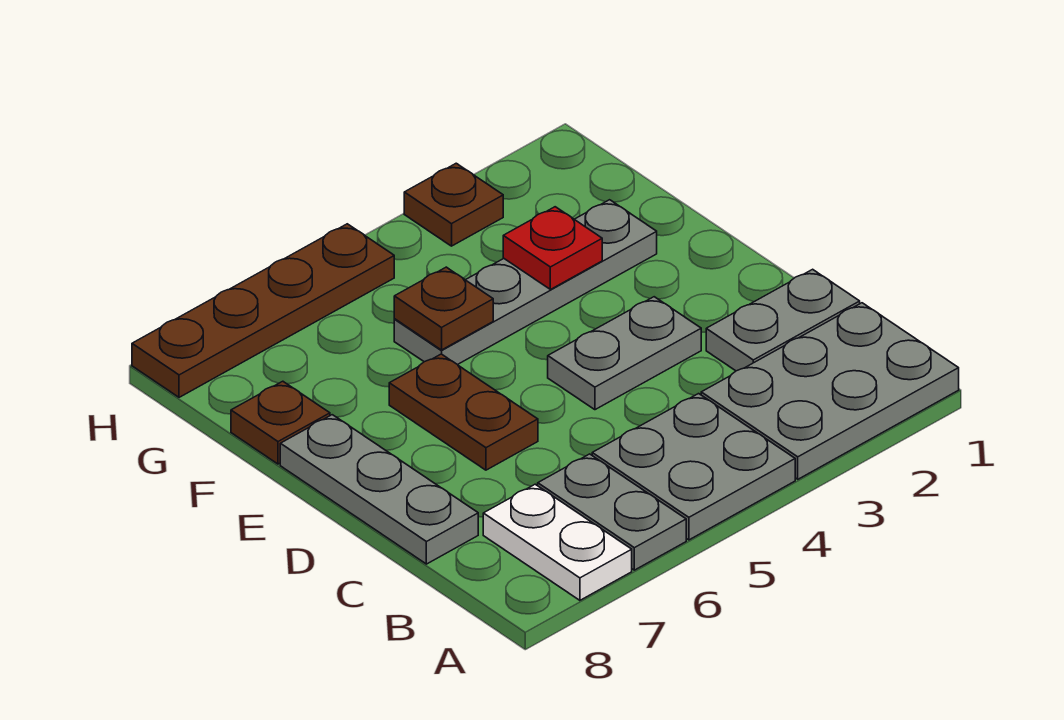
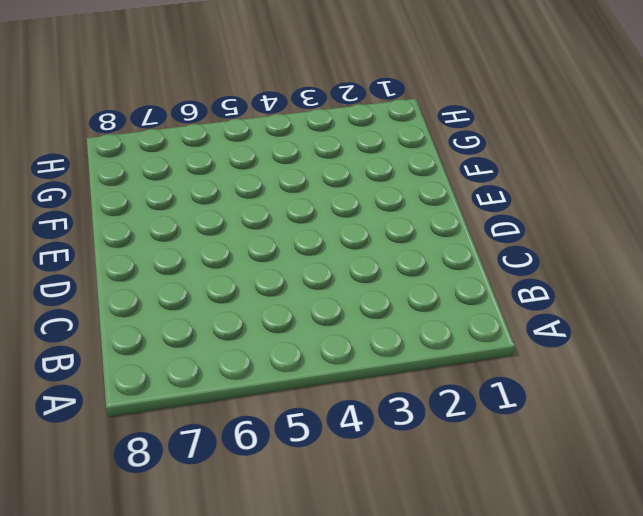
none -> grey 2x3 plate [701,303,959,479]
none -> grey 2x2 plate [592,394,795,540]
none -> grey 1x2 plate [538,454,686,570]

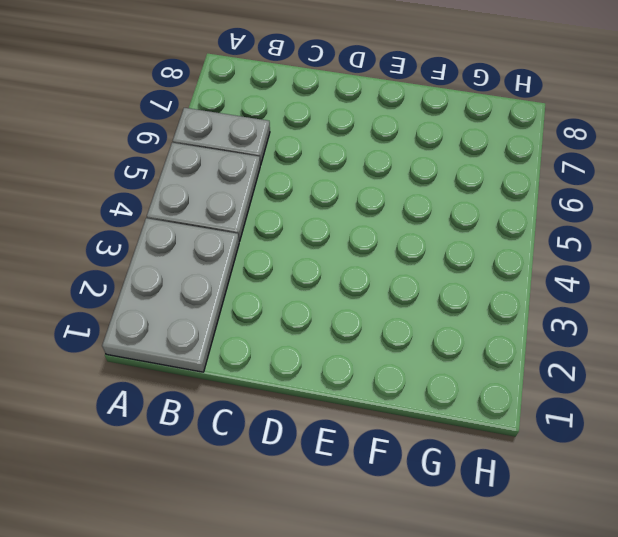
none -> white 1x2 plate [483,484,632,600]
none -> grey 1x2 plate [706,269,860,371]
none -> grey 1x3 plate [280,415,478,564]

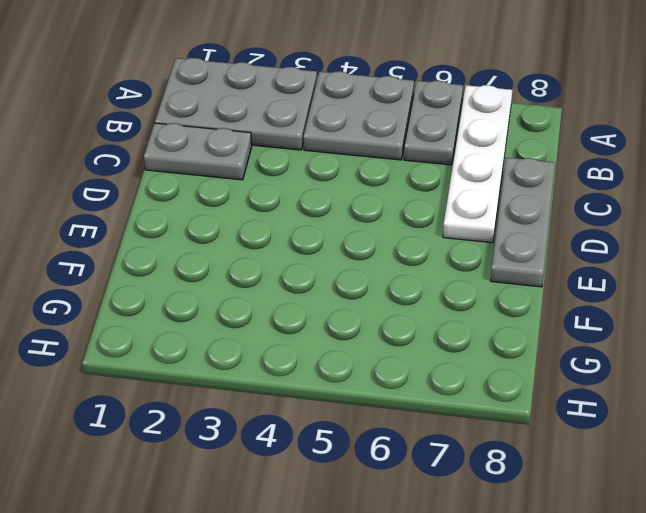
white 1x4 plate [443,85,512,243] -> white 1x2 plate [483,484,632,600]
none -> grey 1x2 plate [548,297,701,410]
none -> brown 1x2 plate [389,354,538,470]
none -> grey 1x4 plate [394,200,657,365]

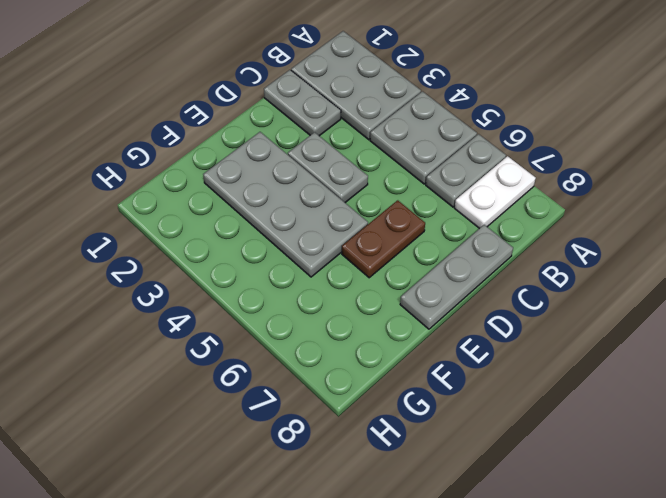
grey 2x4 plate [203,132,368,277] -> grey 1x4 plate [394,200,657,365]
none -> brown 1x1 plate [231,381,330,464]
none -> brown 1x1 plate [404,163,503,246]
none -> brown 1x4 plate [132,224,394,397]

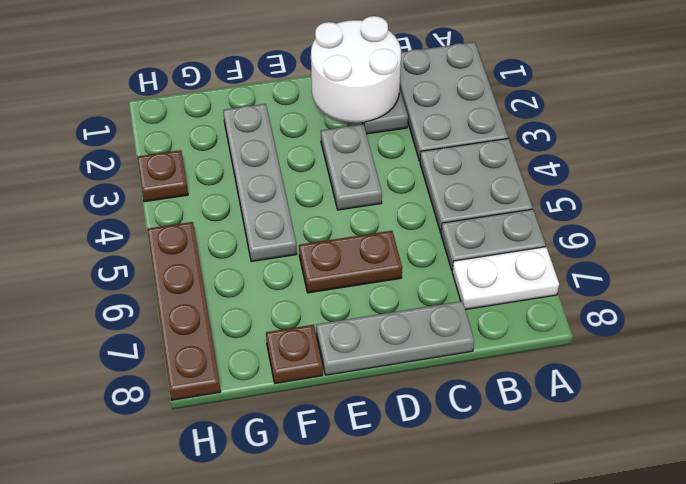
white 2x2 round brick [311,16,401,123] -> none
none -> red 1x1 plate [503,207,602,289]
none -> brown 1x1 plate [394,267,493,350]

